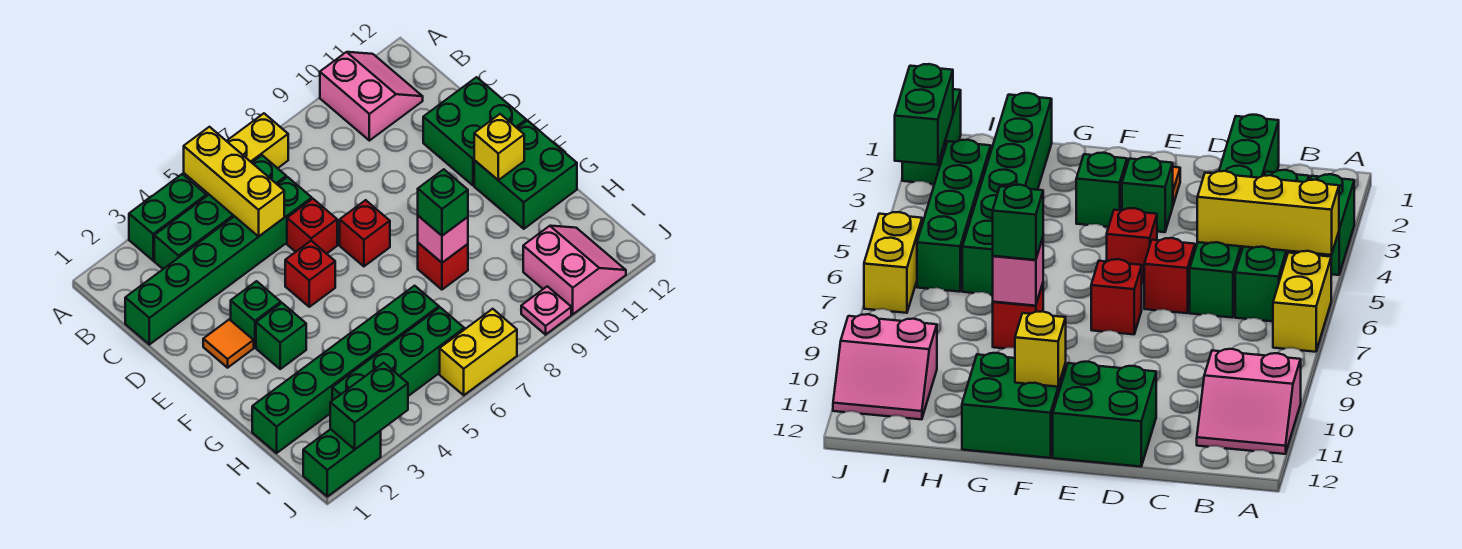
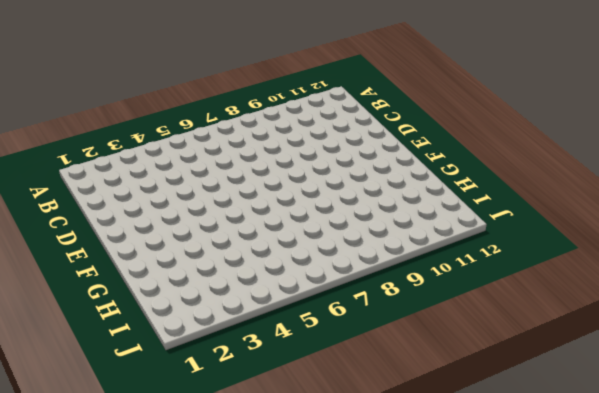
none -> green 1x2 brick [129,174,206,261]
none -> yellow 1x2 brick [227,113,288,168]
none -> pink 2x2 slope [320,52,423,141]

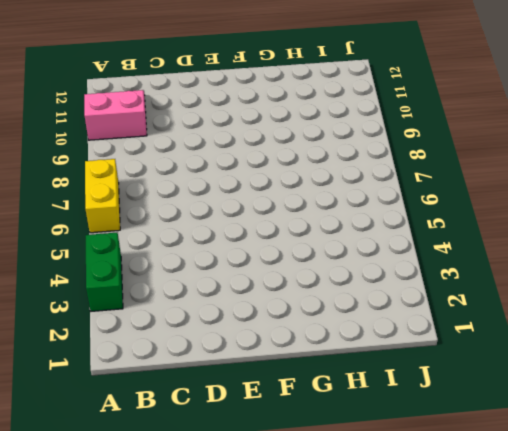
none -> green 1x4 brick [154,155,286,269]
none -> green 1x6 brick [125,177,312,345]
none -> red 1x1 brick [287,199,337,254]

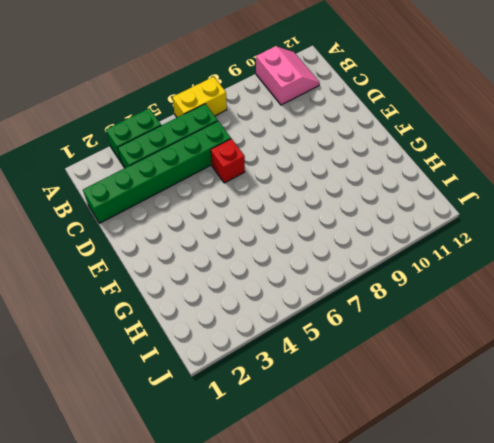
none -> green 2x2 brick [423,77,526,185]
none -> orange 1x1 tile [203,319,254,368]
none -> green 1x1 brick [231,281,281,347]

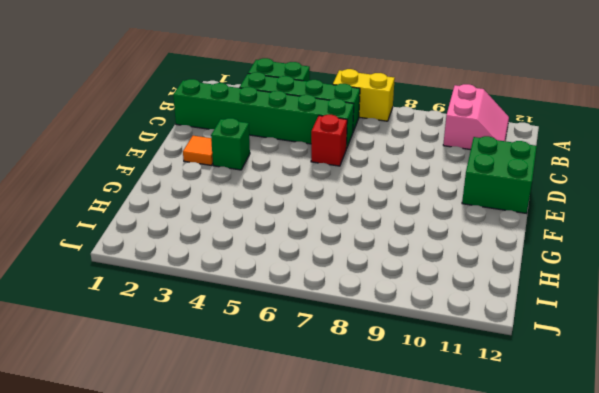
none -> red 1x1 brick [285,241,335,307]
none -> red 1x1 brick [340,200,390,266]
none -> green 1x1 brick [256,303,306,369]

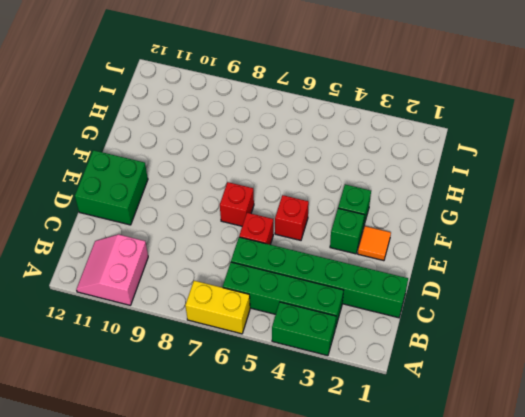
none -> green 2x2 brick [474,121,577,229]
none -> red 1x1 brick [418,243,468,290]
none -> green 1x6 brick [252,286,439,453]

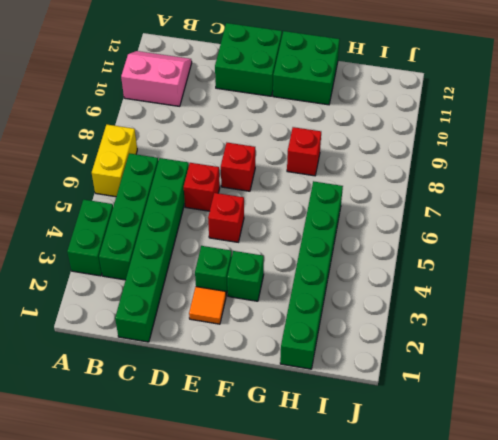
none -> green 1x4 brick [332,308,464,401]
none -> pink 2x2 slope [523,226,626,314]
none -> green 1x2 brick [303,429,381,497]

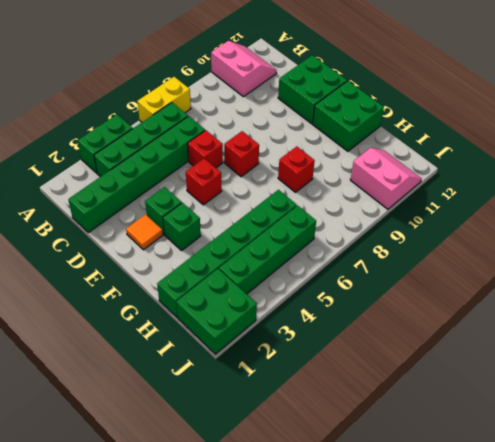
green 2x2 brick [176,269,257,354] -> green 1x2 brick [303,429,381,497]
none -> yellow 1x2 brick [440,309,517,395]
none -> pink 1x1 plate [521,286,571,335]
none -> yellow 1x3 brick [184,127,284,237]

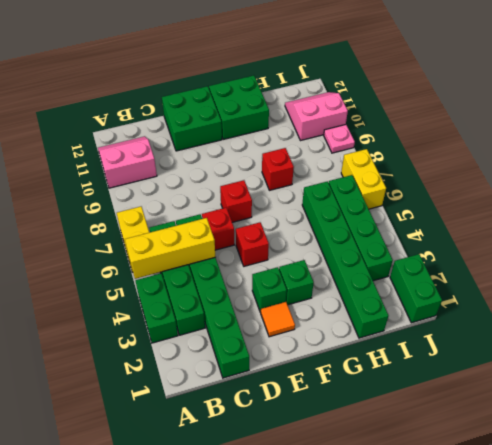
none -> yellow 1x1 brick [474,114,524,180]
none -> pink 1x1 brick [418,216,468,263]
none -> green 1x2 brick [330,363,408,449]

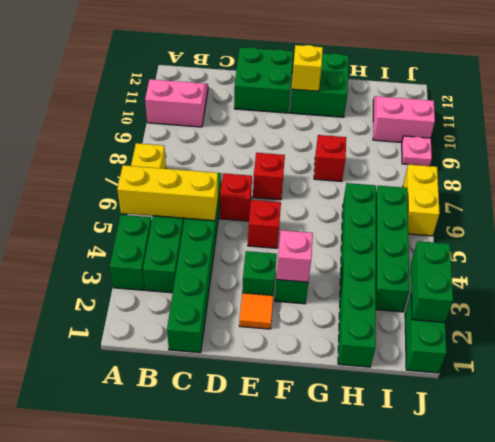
pink 1x1 brick [276,230,313,282] -> pink 1x1 brick moved to [418,216,468,263]
none -> green 1x1 brick [418,169,468,236]

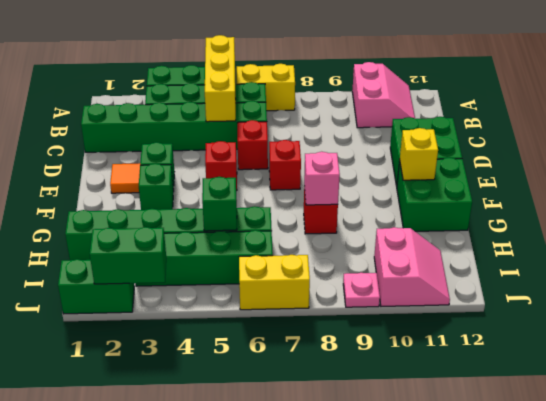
green 1x1 brick [202,177,237,231] -> green 1x1 brick moved to [418,169,468,236]

